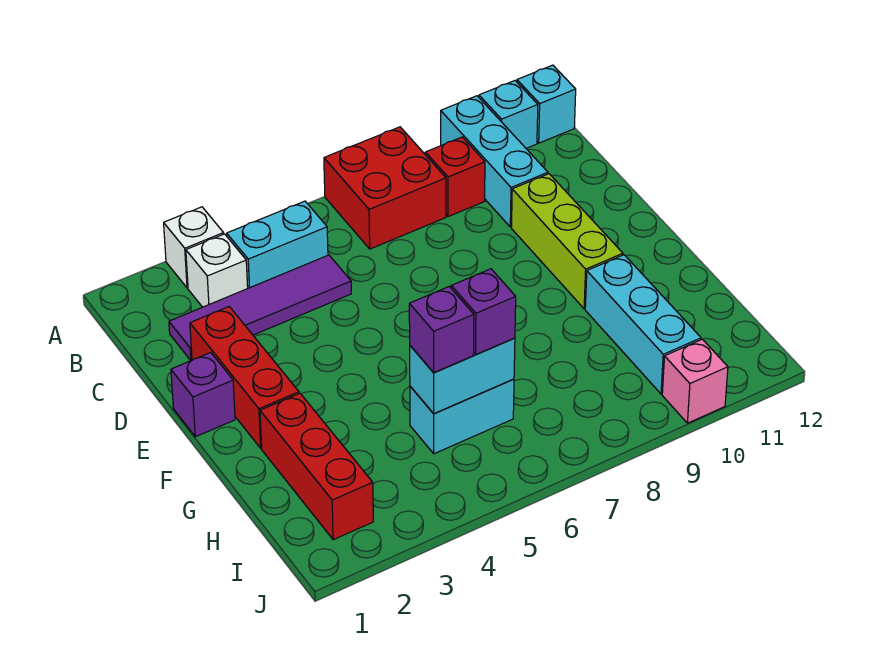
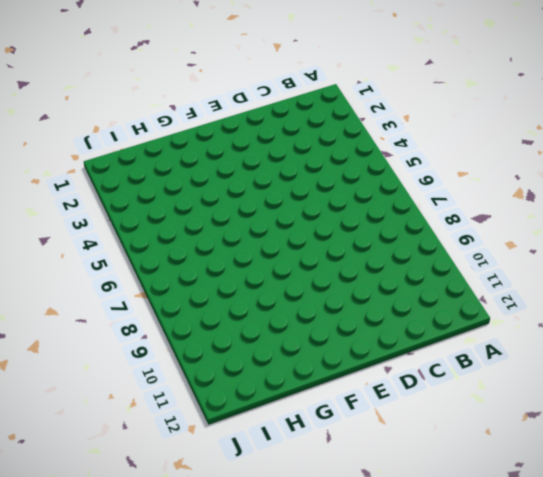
none -> white 1x1 brick [164,207,224,288]
none -> red 2x2 brick [324,127,446,249]
none -> cyan 1x3 brick [441,96,548,227]

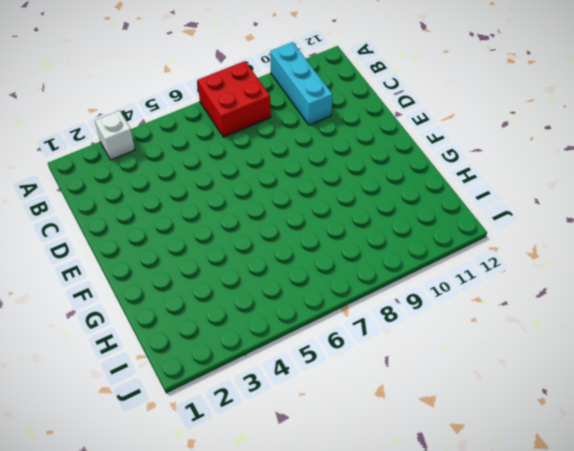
none -> cyan 1x1 brick [479,81,538,148]
none -> cyan 1x1 brick [517,65,576,143]
none -> white 1x1 brick [186,234,248,307]

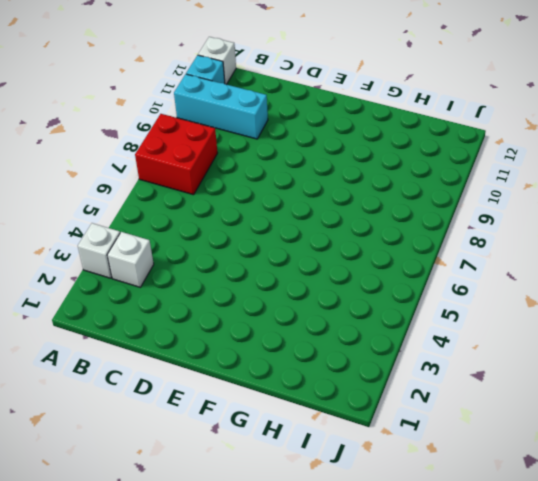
white 1x1 brick [198,37,236,85] -> cyan 1x1 brick [517,65,576,143]
none -> cyan 1x2 brick [227,201,328,288]
none -> red 1x1 brick [425,137,485,217]
none -> purple 1x4 tile [169,255,351,361]

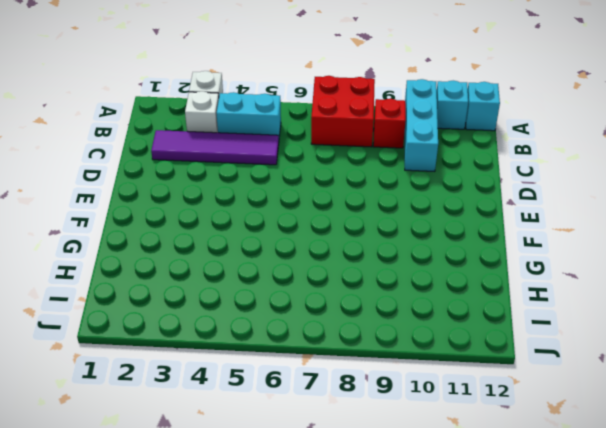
none -> red 1x3 brick [190,307,299,448]
none -> lime 1x3 brick [512,174,623,309]
none -> purple 1x1 brick [171,353,235,437]

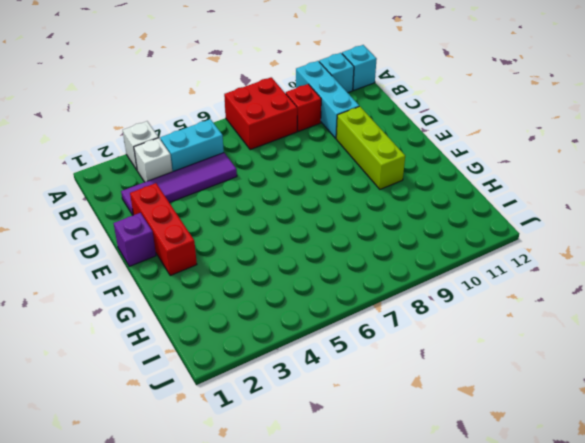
none -> red 1x3 brick [260,393,373,540]
none -> cyan 1x3 brick [585,255,701,394]
none -> cyan 1x2 brick [410,379,514,454]

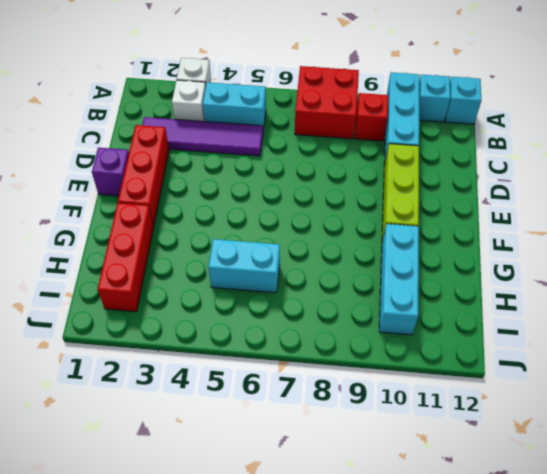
none -> pink 1x1 brick [662,339,728,423]
none -> cyan 1x2 brick [410,338,515,414]
none -> purple 1x1 brick [409,286,474,373]

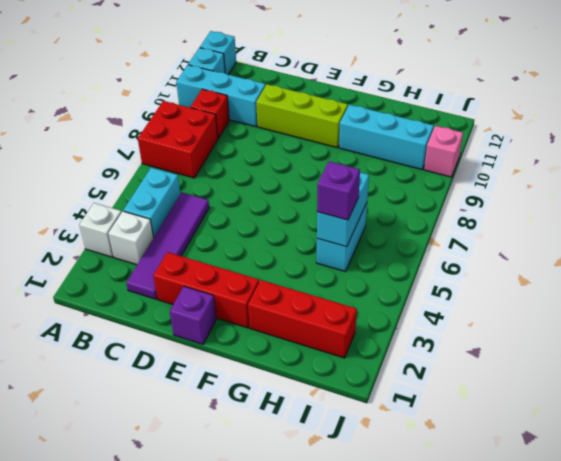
none -> purple 1x1 brick [451,269,516,355]

